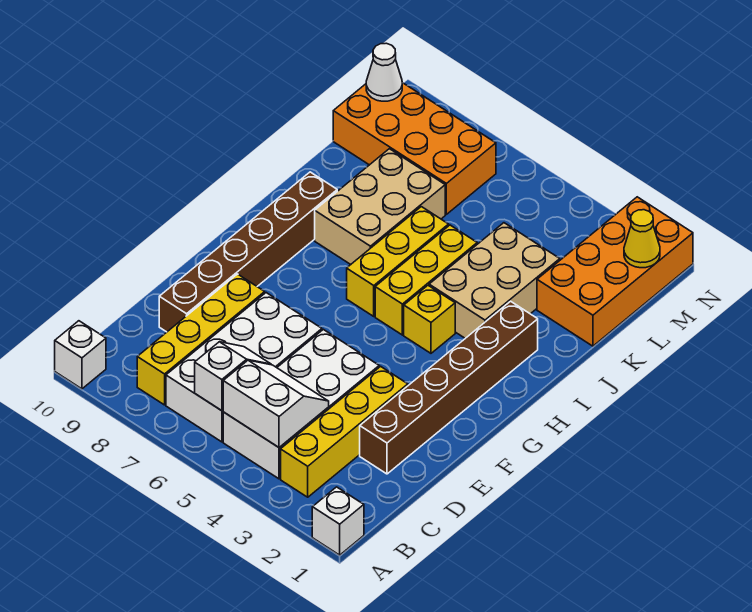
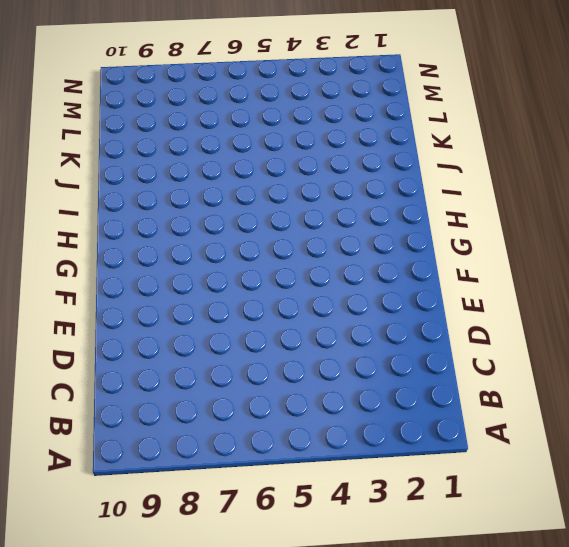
none -> white 1x1 brick [312,487,364,555]
none -> white 1x1 brick [55,321,106,389]
none -> yellow 1x4 brick [281,366,408,497]

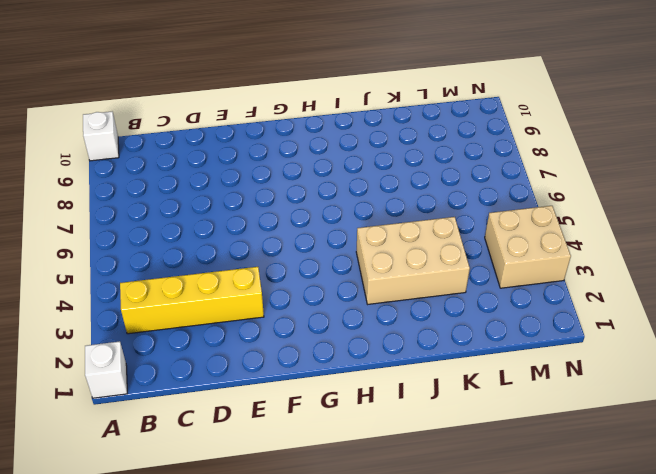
tan 2x2 brick [485,206,571,288] -> none
none -> white 2x4 brick [223,329,379,479]
none -> white 2x4 brick [166,293,322,442]
none -> yellow 1x4 brick [137,274,265,405]

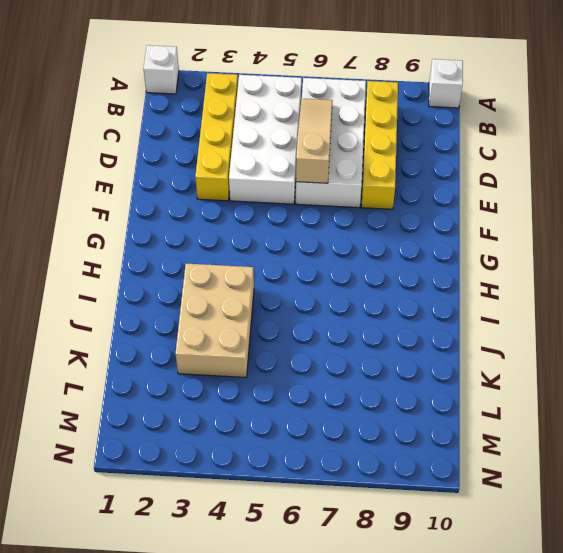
tan 1x3 slope [296,99,333,183] -> white 1x2 slope [195,342,271,411]
none -> brown 1x6 brick [360,301,538,474]
none -> brown 1x6 brick [159,172,337,332]
none -> yellow 1x1 brick [404,286,455,353]

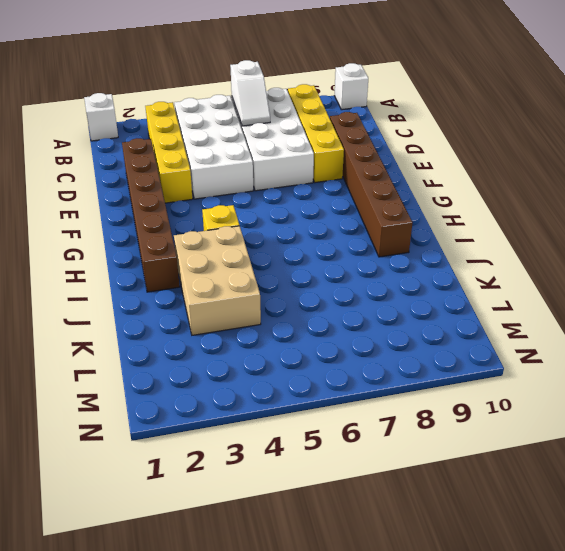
none -> yellow 1x3 brick [375,225,477,335]
none -> yellow 1x3 brick [347,207,449,316]
none -> tan 2x3 brick [315,149,445,264]

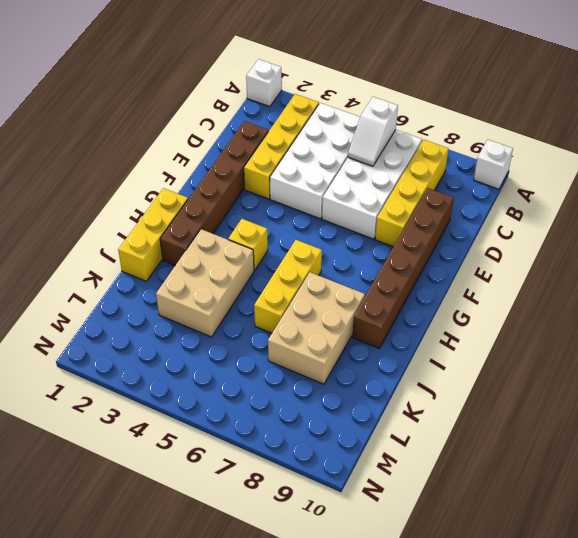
yellow 1x3 brick [118,188,188,281] -> yellow 1x3 brick moved to [375,225,477,335]
none -> orange 2x4 brick [537,197,693,346]
none -> orange 2x4 brick [333,83,496,214]
none -> white 2x2 slope [223,360,329,447]

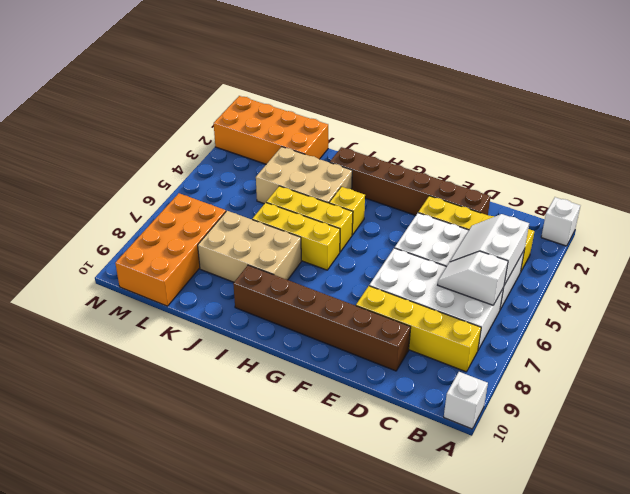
none -> yellow 1x1 cone [624,210,660,268]
none -> white 1x1 cone [366,43,402,101]

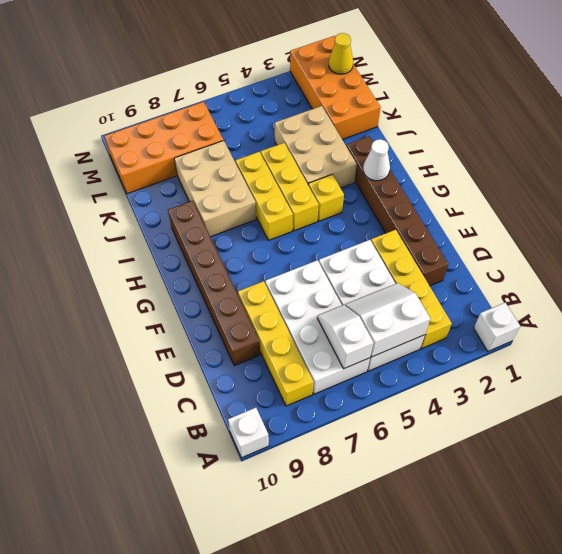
white 1x1 cone [363,139,390,181] -> white 1x1 cone moved to [366,43,402,101]

